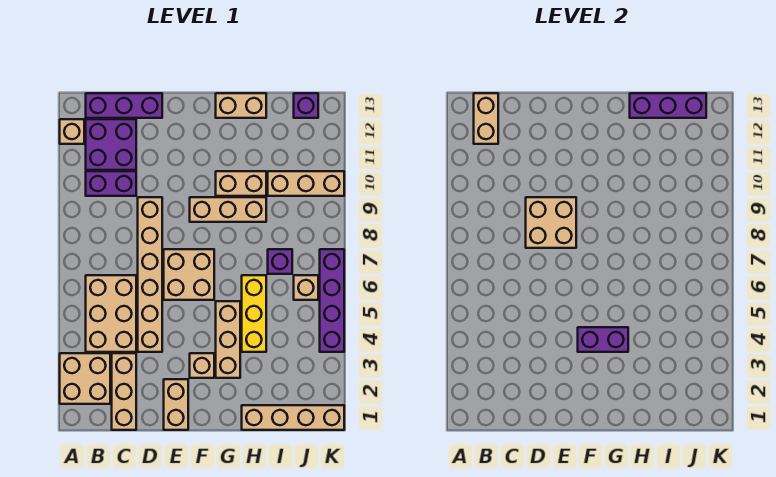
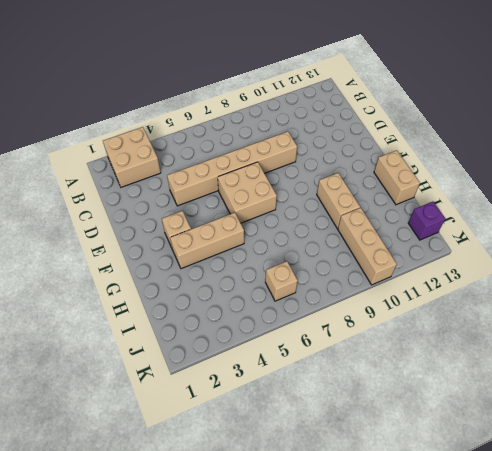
none -> tan 1x1 brick [60,119,84,144]
none -> tan 2x3 brick [86,275,136,352]
none -> purple 1x2 brick [86,171,136,196]

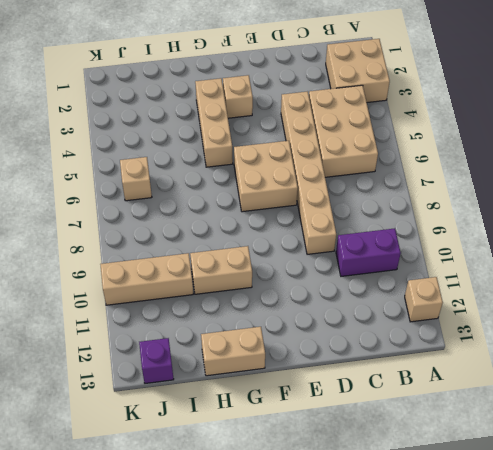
none -> purple 2x2 brick [86,119,136,170]
none -> purple 1x3 brick [86,93,162,118]
none -> tan 1x3 brick [112,353,136,430]

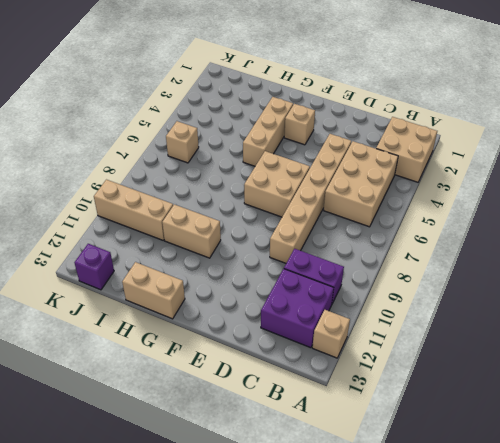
none -> purple 1x3 brick [86,93,162,118]
none -> tan 1x3 brick [112,353,136,430]
none -> tan 1x2 brick [164,379,188,430]

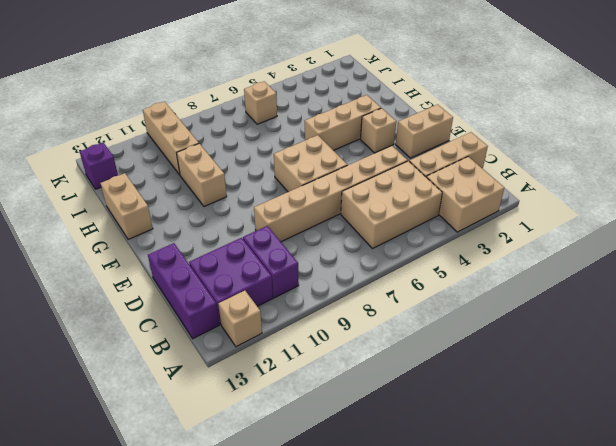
none -> tan 1x3 brick [190,197,266,222]
none -> tan 1x4 brick [242,405,344,430]
none -> yellow 1x3 brick [242,275,266,352]

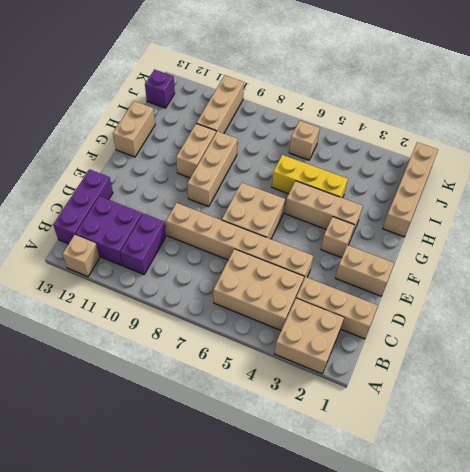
none -> purple 1x1 brick [268,249,292,274]
none -> purple 1x4 brick [320,249,344,352]
none -> tan 1x2 brick [474,93,498,144]

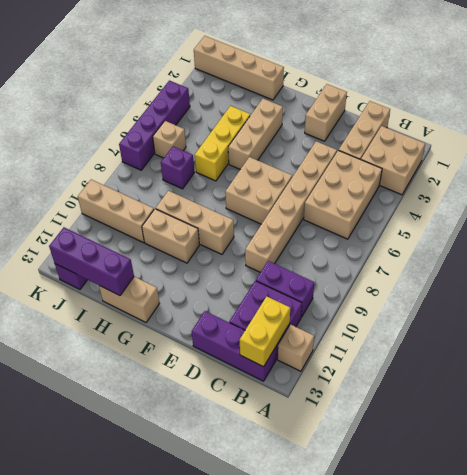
yellow 1x2 brick [240,296,290,367] -> tan 1x2 brick [474,93,498,144]
none -> tan 1x1 brick [190,353,214,378]
none -> tan 2x2 brick [526,197,576,248]
none -> purple 1x2 brick [578,327,628,352]

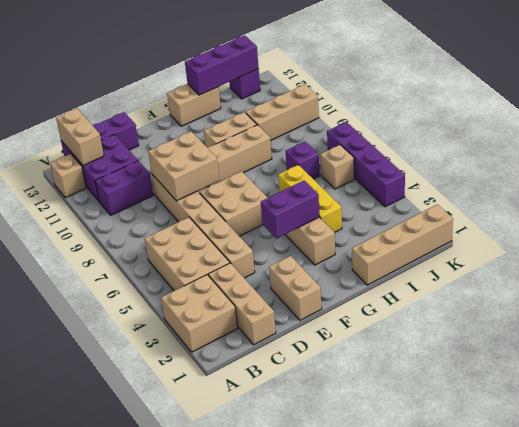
none -> tan 1x1 brick [190,353,214,378]

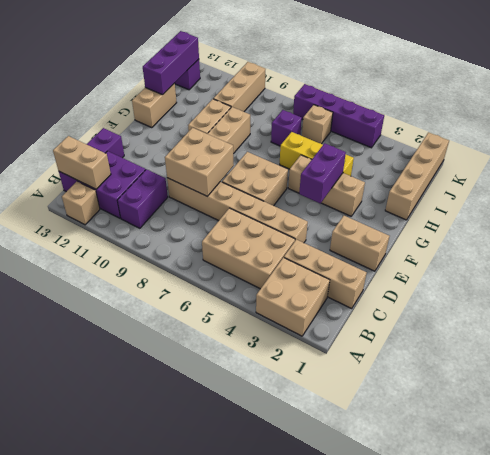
none -> tan 1x1 brick [190,353,214,378]

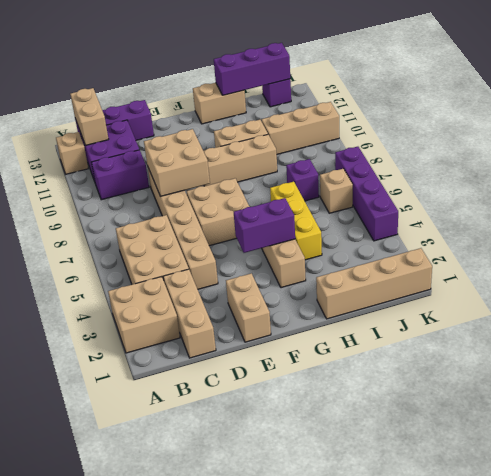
none -> tan 1x1 brick [190,353,214,378]

